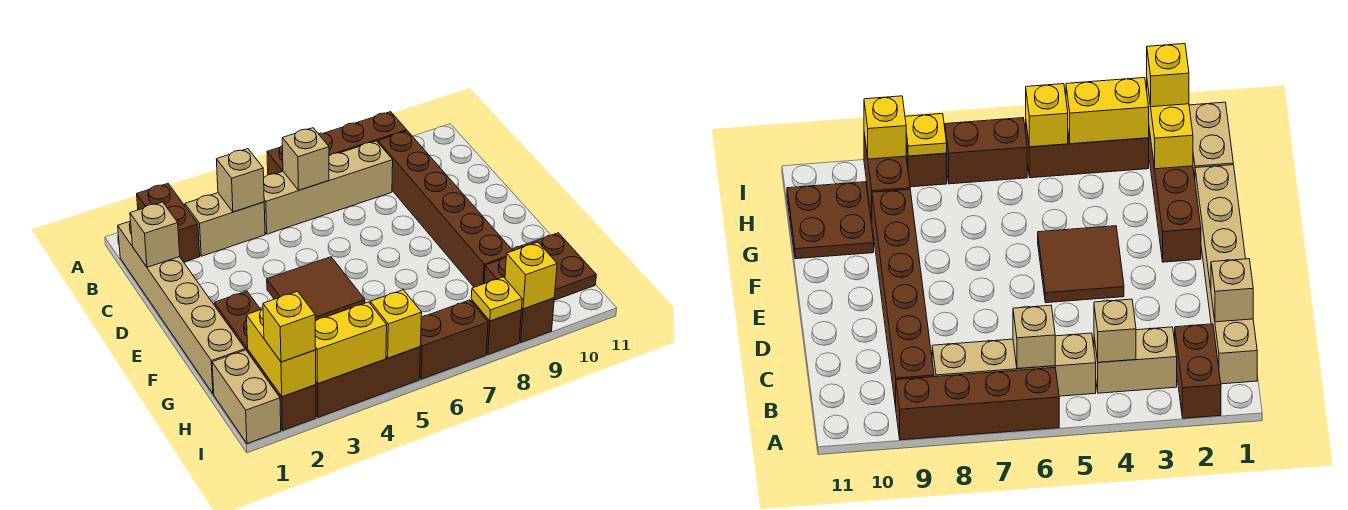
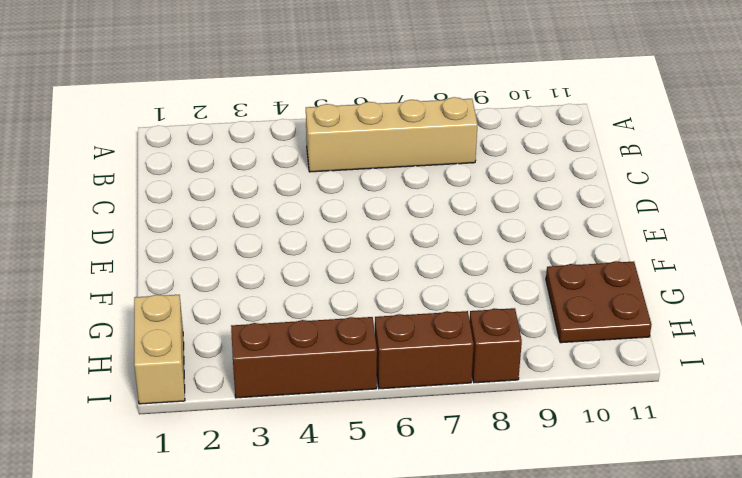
none -> brown 1x2 brick [137,184,200,262]
none -> brown 1x4 brick [267,112,407,175]
none -> tan 1x6 brick [118,221,245,394]

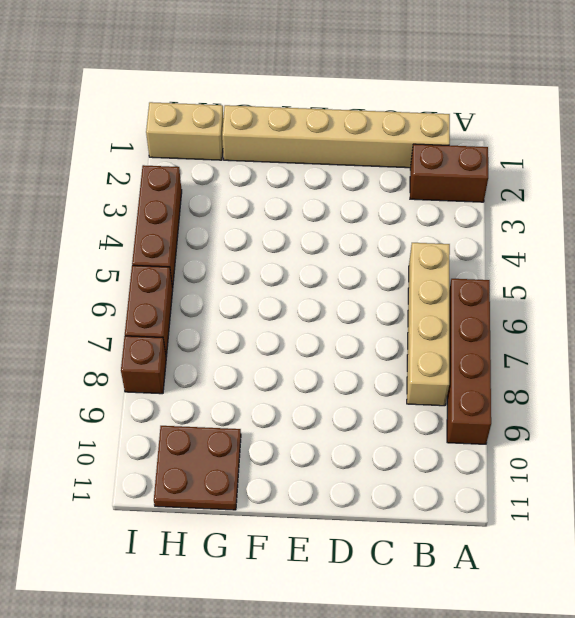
none -> tan 1x2 brick [185,193,265,256]
none -> brown 1x6 brick [378,131,513,287]
none -> brown 2x2 tile [267,257,365,321]

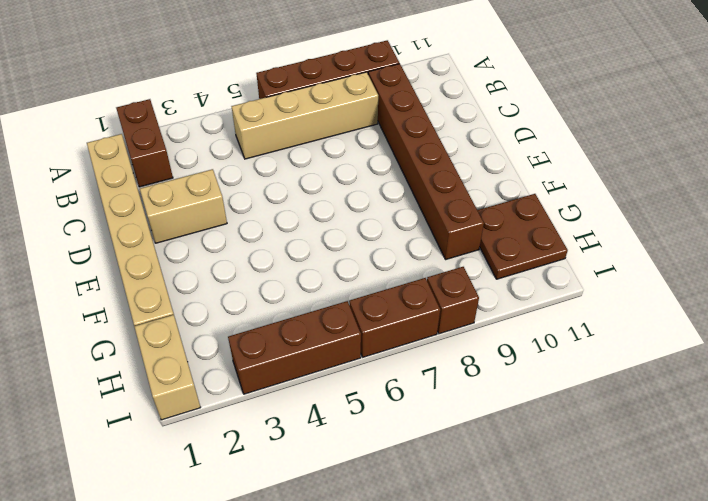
tan 1x2 brick [140,169,227,243] -> tan 1x2 brick moved to [185,193,265,256]
none -> brown 2x2 tile [267,257,365,321]
none -> brown 1x4 brick [214,291,316,430]
none -> brown 1x2 brick [484,257,554,342]

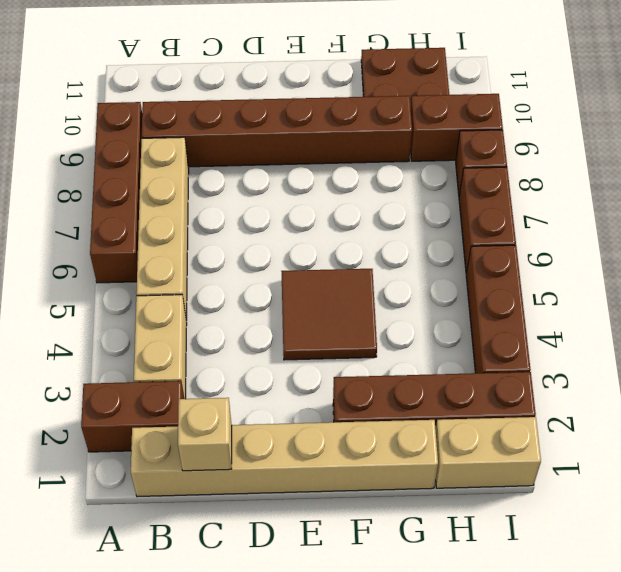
none -> tan 1x1 brick [217,149,264,212]
none -> tan 1x1 brick [282,128,329,190]
none -> yellow 1x2 brick [246,309,316,397]

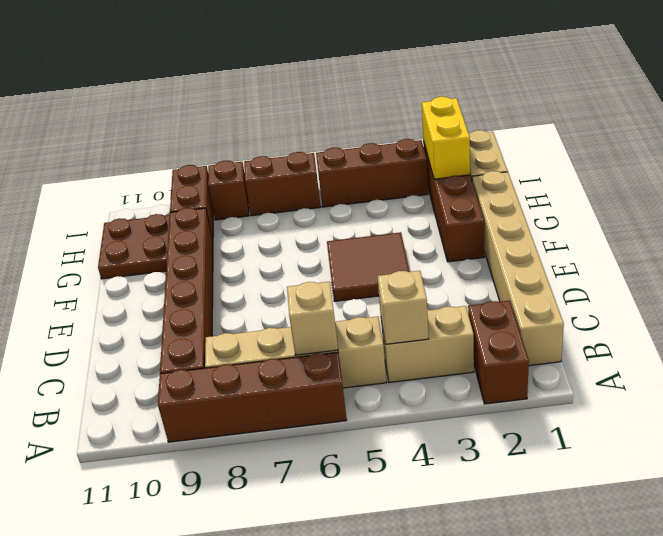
none -> tan 1x1 brick [130,202,180,267]
none -> yellow 1x2 brick [315,302,387,384]
none -> yellow 1x1 brick [370,290,422,358]

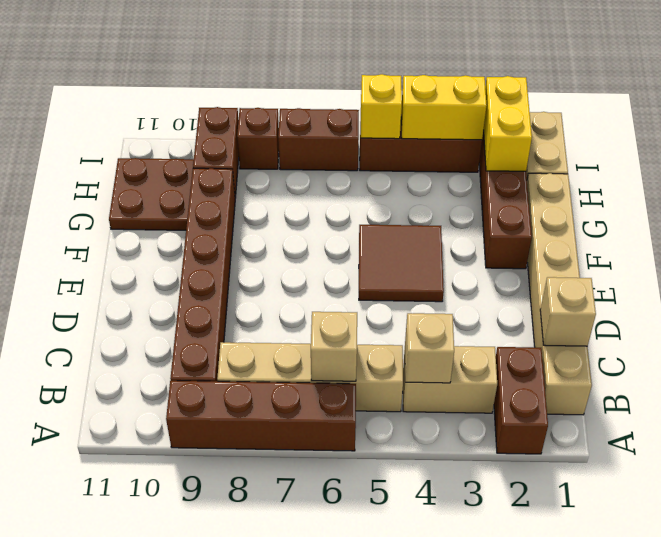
none -> yellow 1x1 plate [471,277,522,321]
none -> yellow 1x1 brick [505,242,557,309]
none -> yellow 1x1 brick [263,291,316,362]

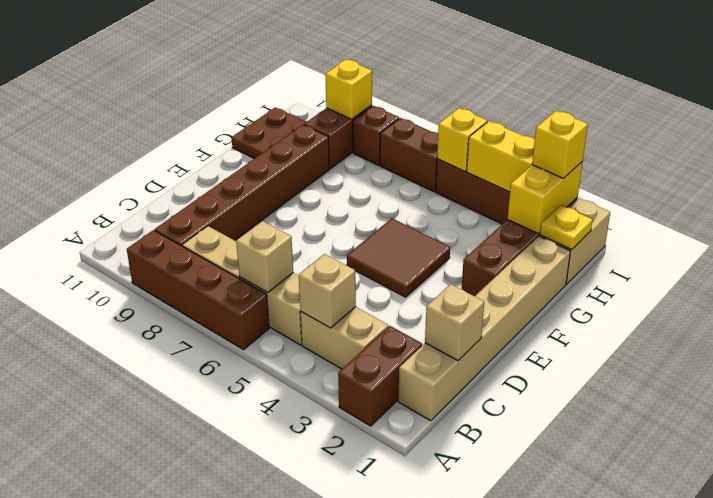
yellow 1x1 plate [540,205,593,249] -> yellow 1x1 plate moved to [471,277,522,321]

